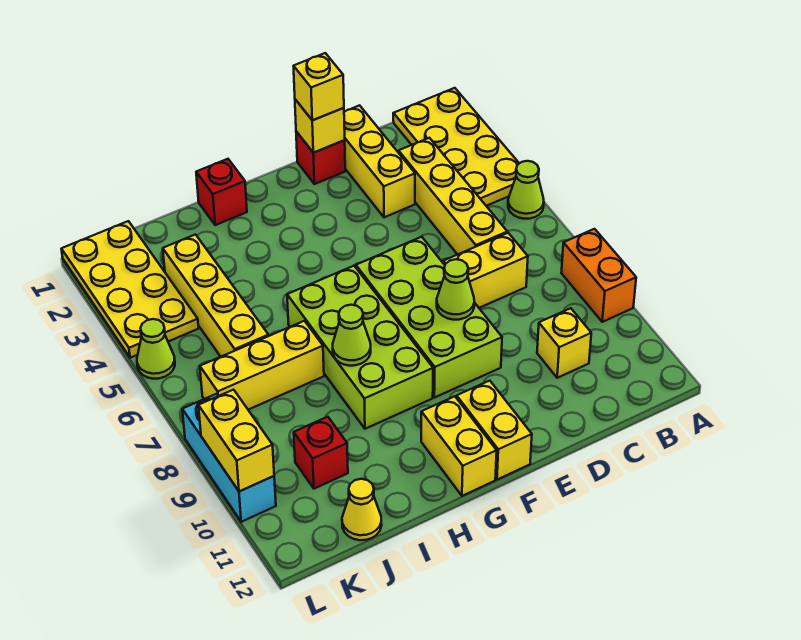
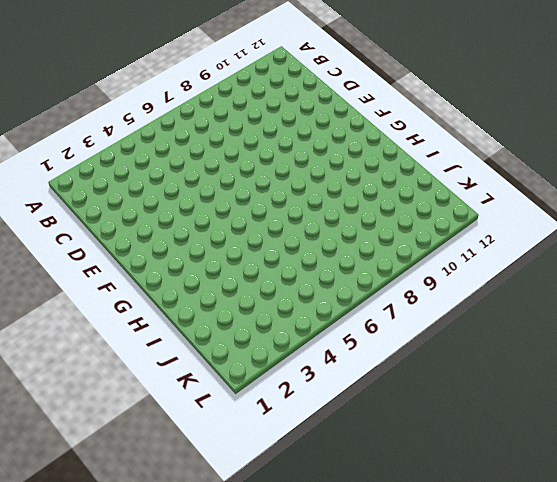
none -> yellow 2x4 plate [393,88,519,206]
none -> lime 1x1 cone [508,161,544,219]
none -> orange 1x2 brick [561,229,636,322]

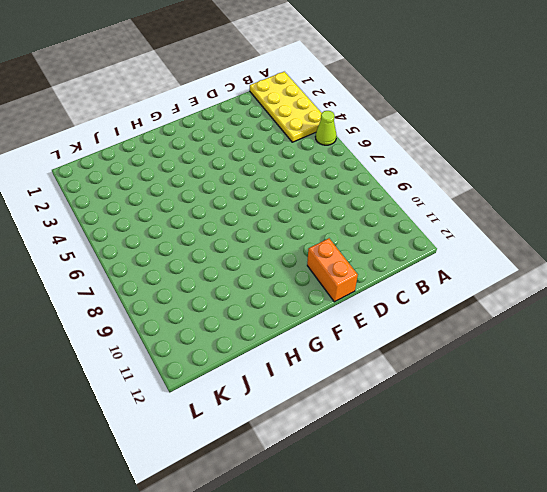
orange 1x2 brick [307,238,358,302] -> orange 1x2 brick moved to [561,229,636,322]
none -> yellow 1x4 brick [399,138,507,255]
none -> yellow 1x2 brick [443,233,528,308]
none -> yellow 1x1 brick [537,308,591,378]

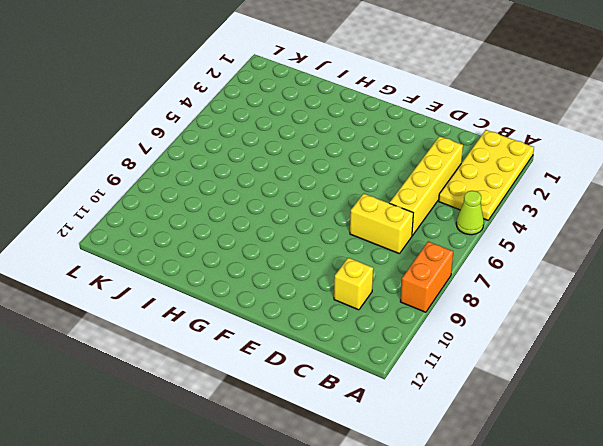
none -> yellow 1x3 brick [344,105,415,217]
none -> red 1x1 brick [296,131,345,184]
none -> lime 2x4 brick [356,237,502,398]

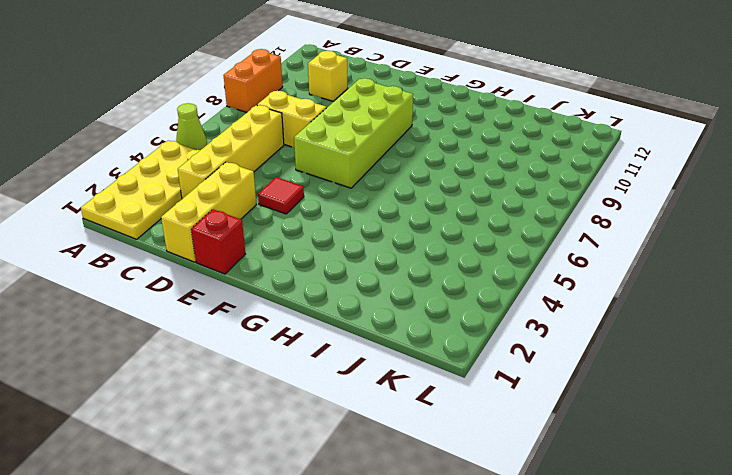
red 1x1 tile [258,177,304,214] -> none
none -> yellow 1x2 brick [457,381,532,480]
none -> lime 2x4 brick [287,266,433,429]
none -> yellow 1x2 brick [421,396,497,496]

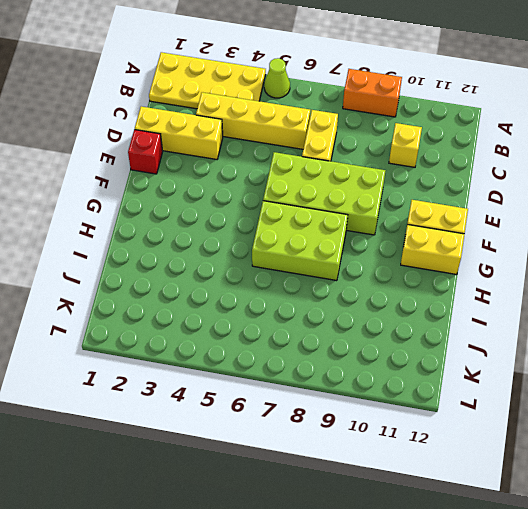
lime 2x3 brick [252,201,348,281] -> lime 2x4 brick [287,266,433,429]
none -> red 1x1 brick [196,159,247,225]
none -> yellow 1x3 brick [200,321,324,410]
none -> yellow 1x4 brick [163,235,269,357]

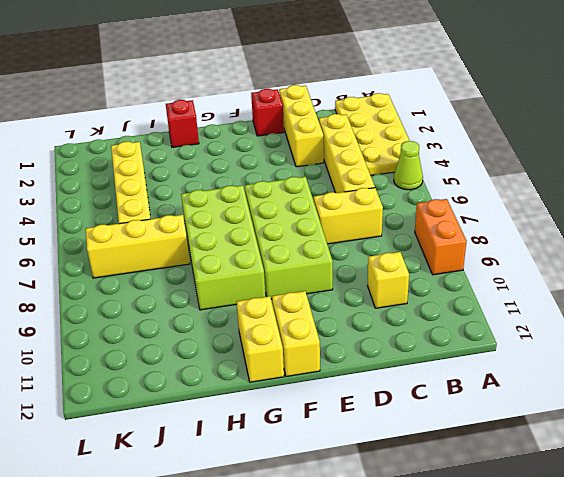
none -> red 1x1 brick [294,417,348,489]
none -> yellow 1x1 cone [342,479,382,540]
none -> yellow 2x4 plate [62,221,199,358]

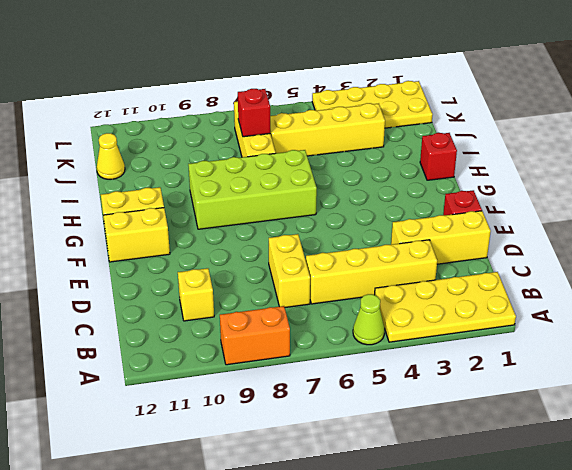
red 1x1 brick [238,89,270,137] -> red 1x1 brick moved to [294,417,348,489]
none -> lime 2x4 brick [356,237,502,398]
none -> lime 1x1 cone [137,319,175,379]
none -> cyan 1x3 brick [182,394,276,522]

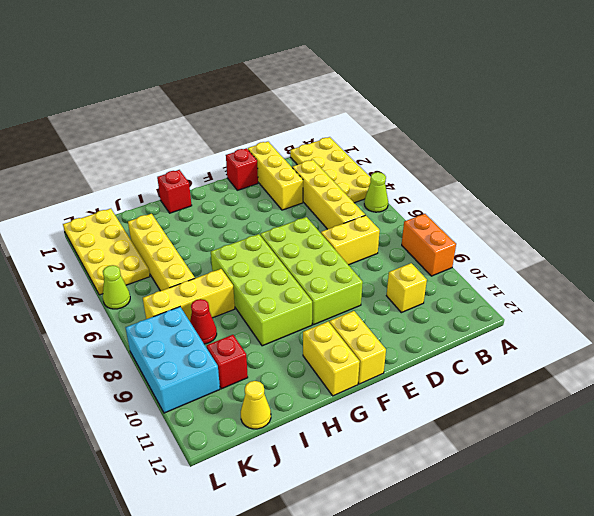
red 1x1 cone [190,299,217,344] -> none
cyan 2x3 brick [125,307,220,413] -> cyan 1x3 brick [182,394,276,522]
none -> yellow 1x1 brick [295,99,345,153]
none -> lime 1x1 cone [437,259,474,320]
none -> lime 1x1 cone [333,305,371,366]

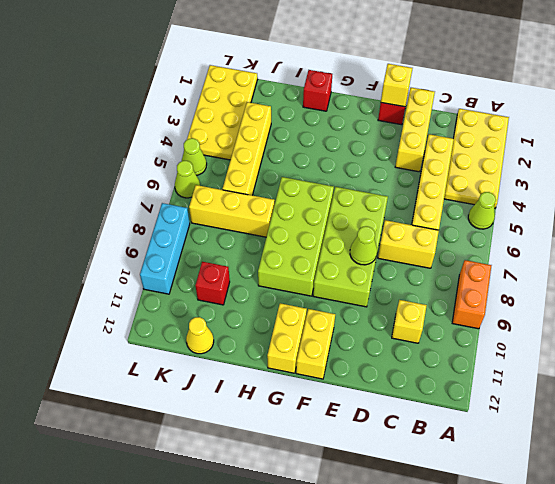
lime 1x1 cone [175,161,200,198] -> lime 1x1 cone moved to [333,305,371,366]
none -> yellow 1x2 brick [198,390,274,491]
none -> yellow 1x1 brick [294,53,344,120]

